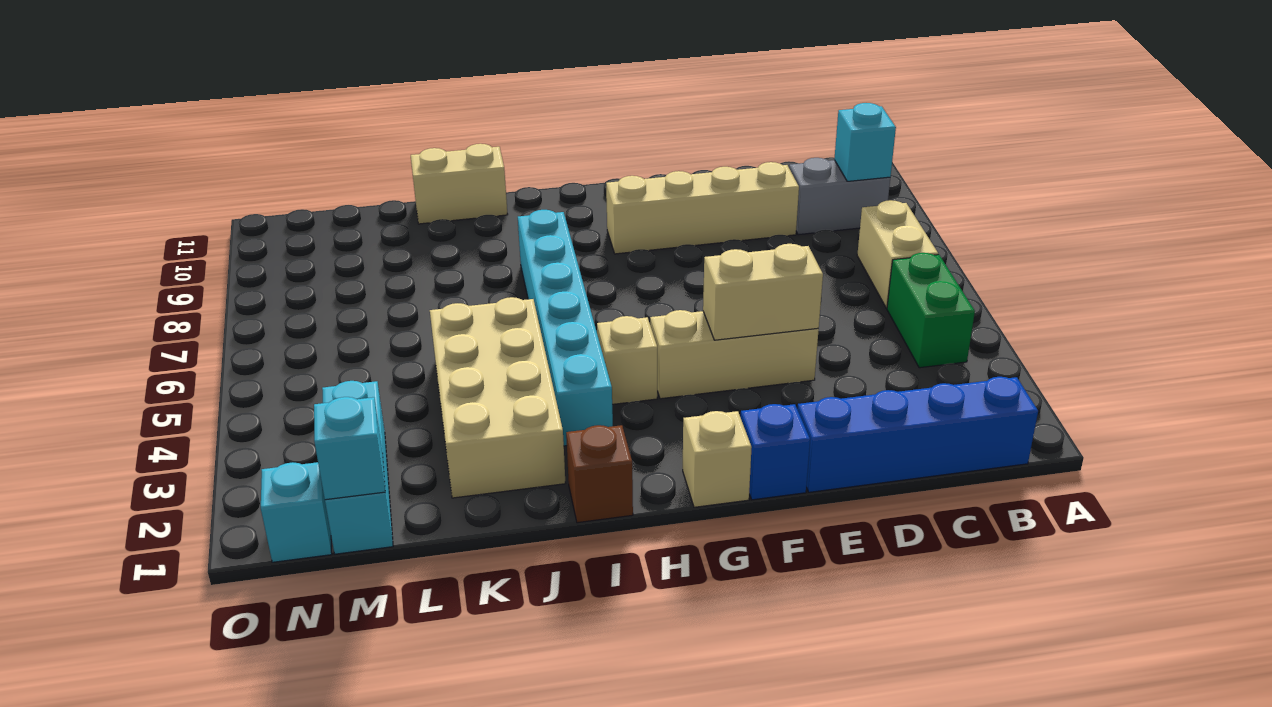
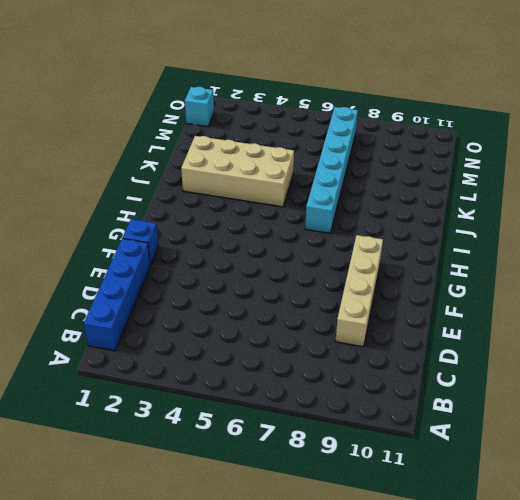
cyan 1x6 brick [305,107,358,233] -> cyan 1x6 brick turned to [518,210,613,446]
none -> green 1x2 brick [887,253,975,368]
none -> tan 1x2 brick [857,200,938,308]
none -> grey 1x2 brick [789,158,890,235]

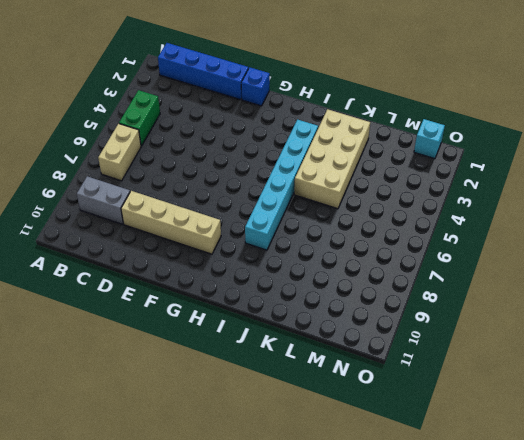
none -> tan 1x3 brick [650,310,819,399]
none -> tan 1x1 brick [683,411,752,507]
none -> tan 1x1 brick [597,316,657,404]

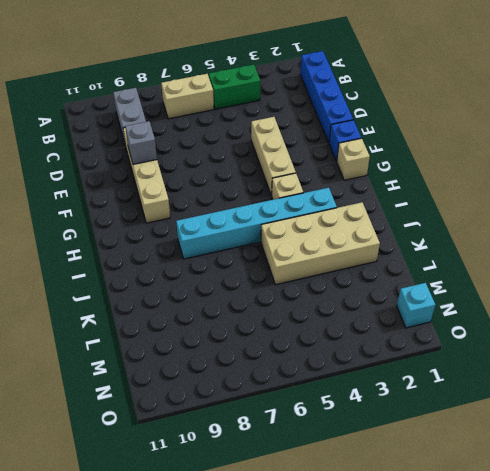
grey 1x1 brick [125,121,157,164] -> none
none -> brown 1x1 brick [566,425,633,523]
none -> tan 1x2 brick [411,144,508,224]
none -> cyan 1x3 brick [322,381,393,554]

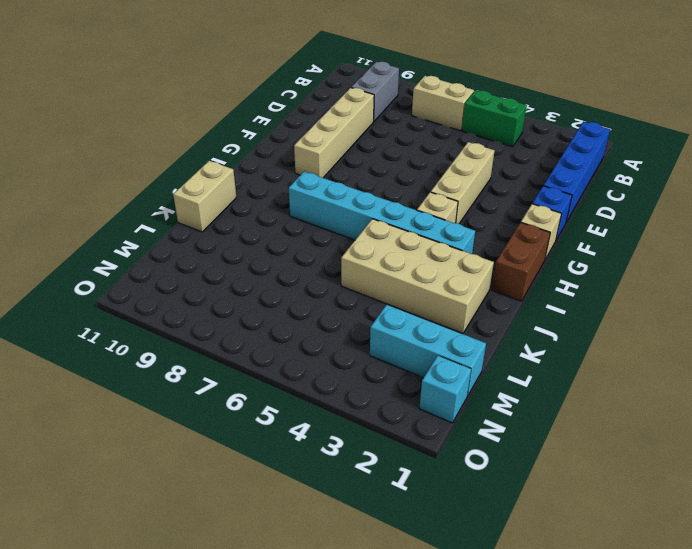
brown 1x2 brick [492,222,550,301] -> brown 1x1 brick [566,425,633,523]
none -> cyan 1x1 brick [834,103,896,181]
none -> tan 1x2 brick [703,244,823,340]
none -> cyan 1x1 brick [314,397,385,500]

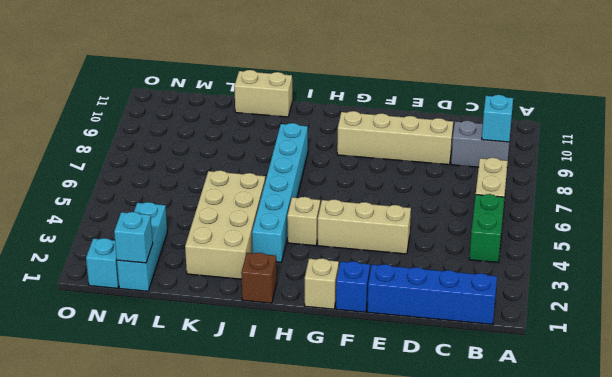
none -> tan 1x2 brick [703,244,823,340]

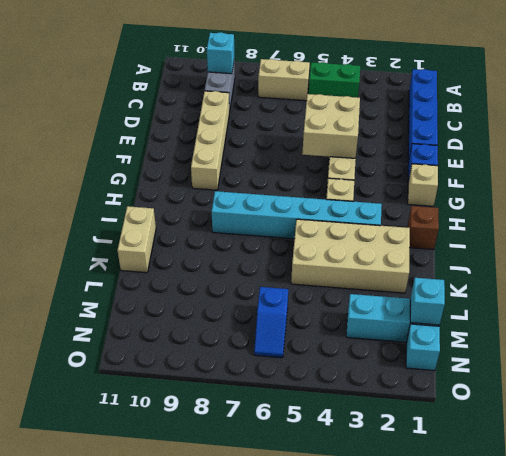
tan 2x2 brick [302,94,360,158] -> tan 1x2 brick [703,244,823,340]
blue 1x2 slope [254,287,288,358] -> none

